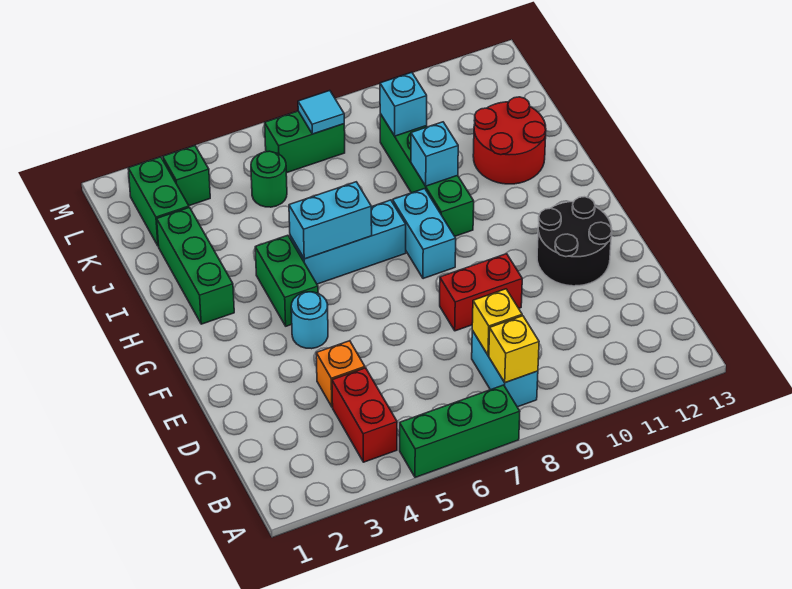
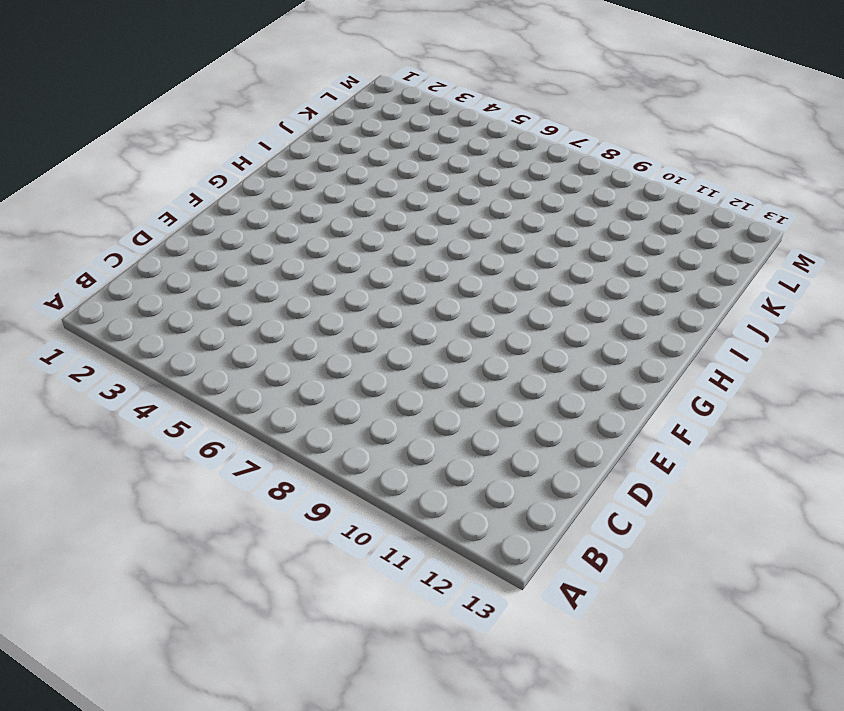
none -> green 1x3 brick [400,385,520,477]
none -> red 1x2 brick [332,368,397,462]
none -> cyan 1x2 brick [472,331,538,407]

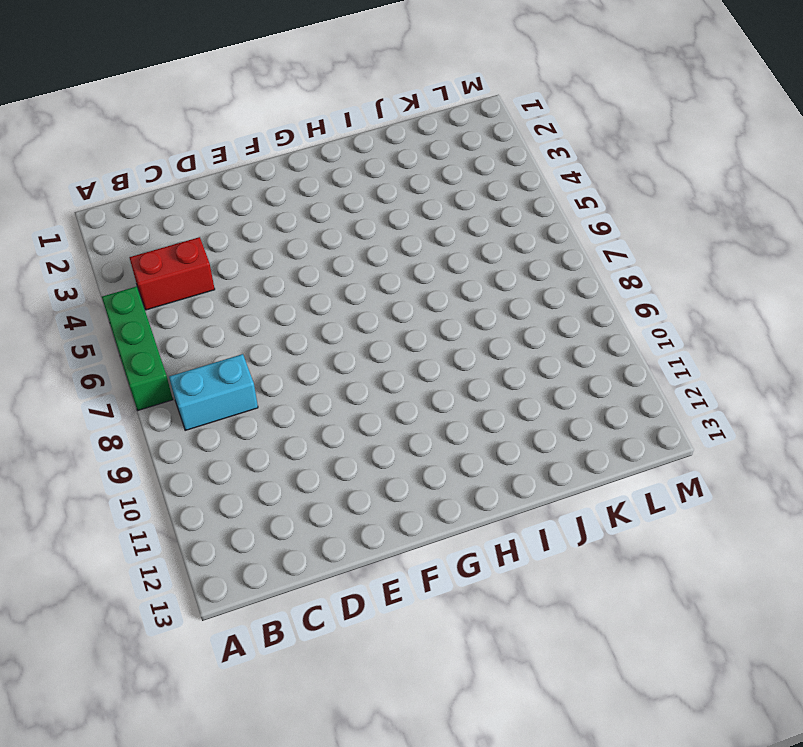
none -> orange 1x1 brick [316,341,365,407]
none -> red 1x2 brick [440,254,522,331]
none -> black 2x2 round brick [537,197,612,286]

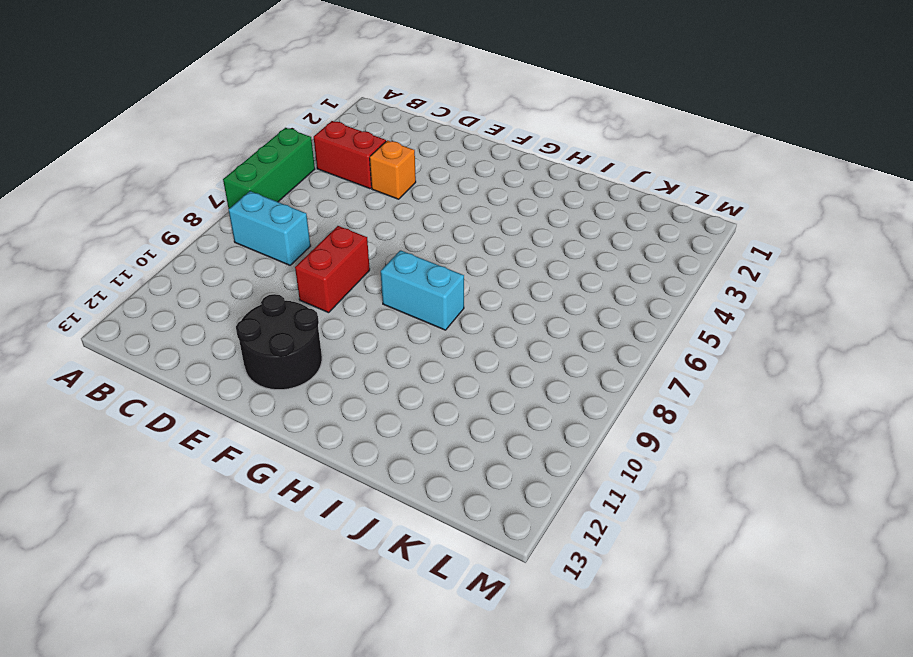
none -> cyan 1x1 round brick [291,292,328,349]
none -> green 1x2 brick [255,235,318,326]
none -> green 1x3 brick [157,207,234,324]

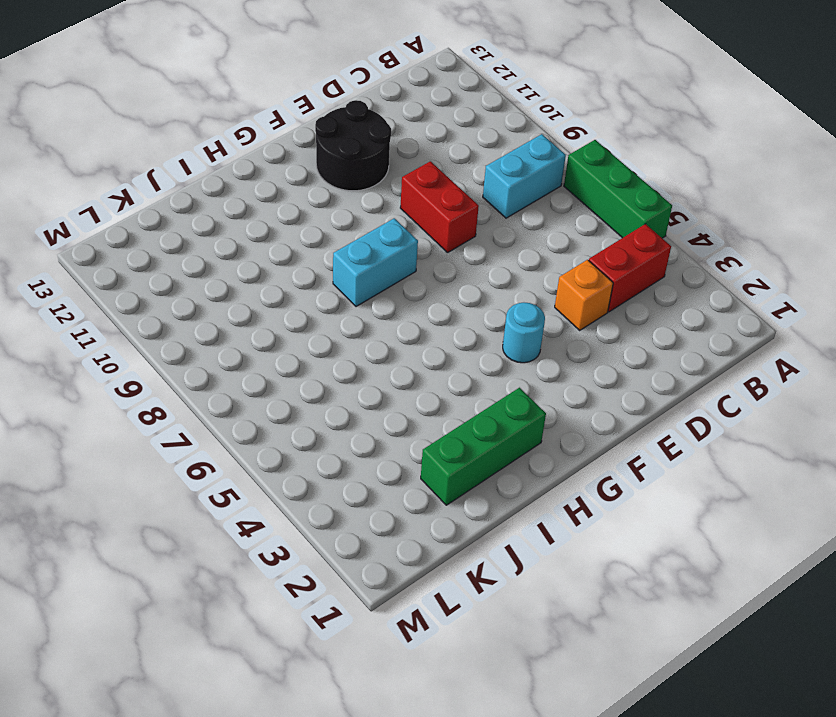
none -> green 1x2 brick [255,235,318,326]
none -> cyan 1x3 brick [290,200,406,284]
none -> green 1x4 brick [380,114,474,236]

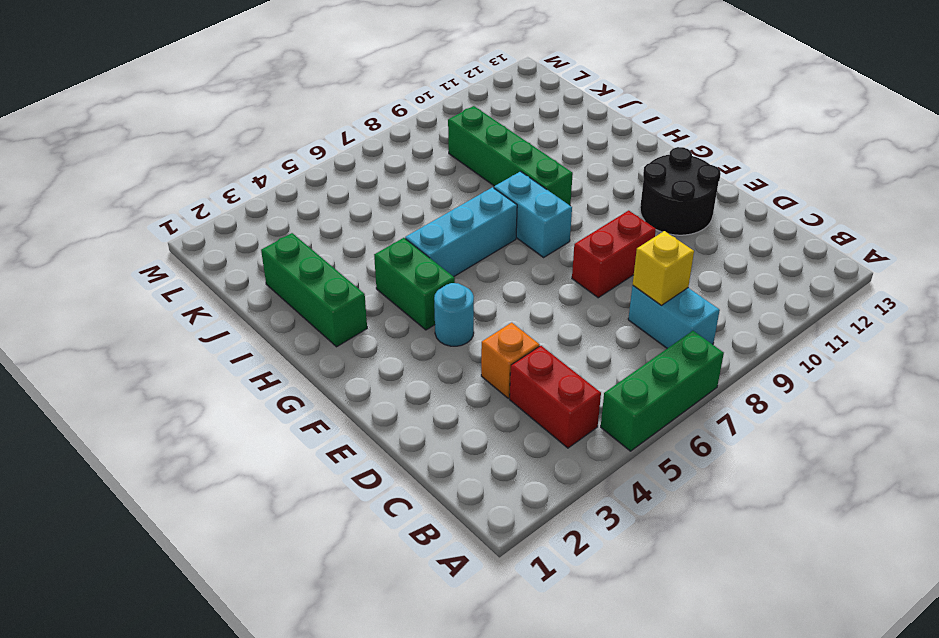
none -> red 2x2 round brick [473,97,546,184]
none -> green 1x2 brick [128,157,189,246]
none -> green 1x1 round brick [251,151,287,207]

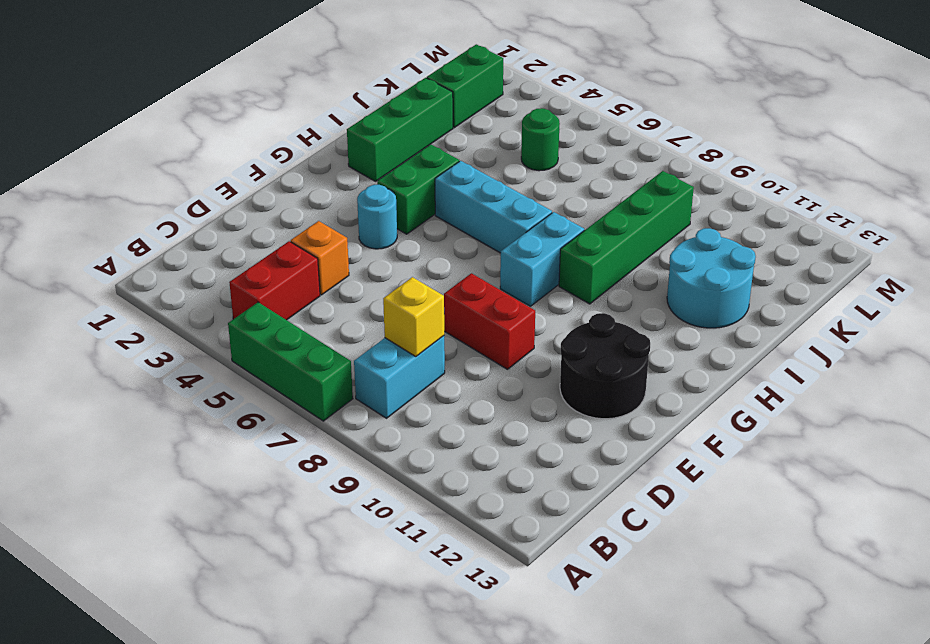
cyan 2x2 round brick [667,228,756,328] -> red 2x2 round brick [473,97,546,184]
none -> green 1x1 brick [163,146,210,206]
none -> green 1x2 brick [265,111,345,173]
none -> yellow 1x1 brick [489,316,539,383]

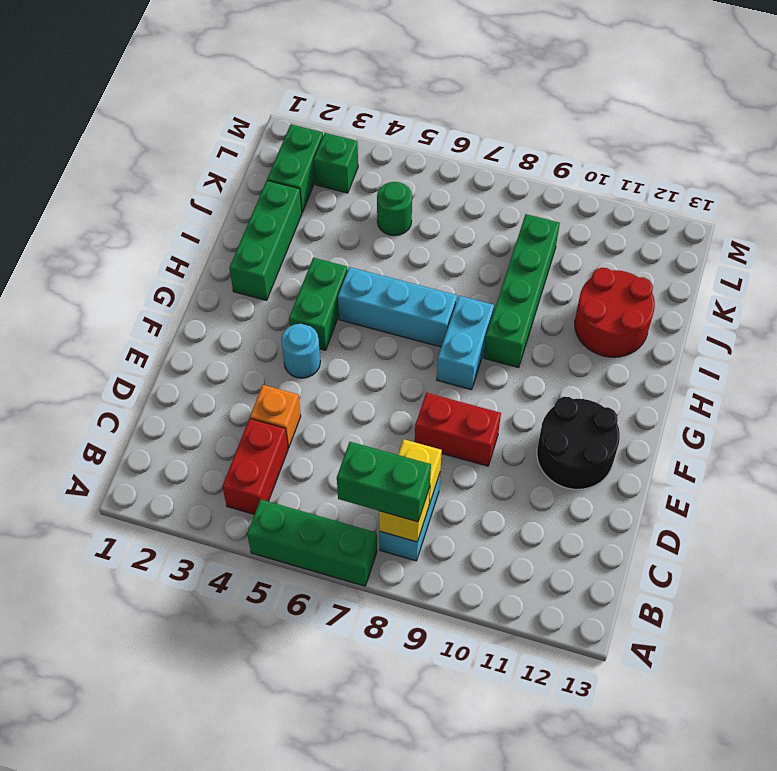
green 1x2 brick [337,442,431,522] -> green 1x2 brick moved to [265,111,345,173]
none -> cyan 1x2 brick [289,182,372,259]
none -> cyan 1x1 brick [411,122,458,186]
none -> cyan 1x1 brick [380,72,427,136]

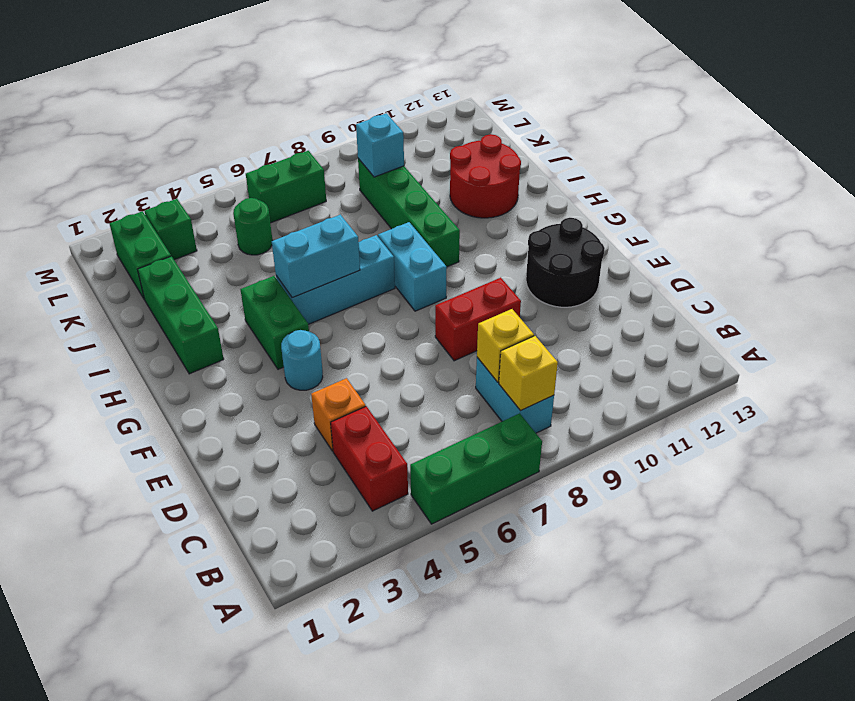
none -> cyan 1x1 brick [411,122,458,186]
none -> cyan 1x1 tile [298,91,344,134]

